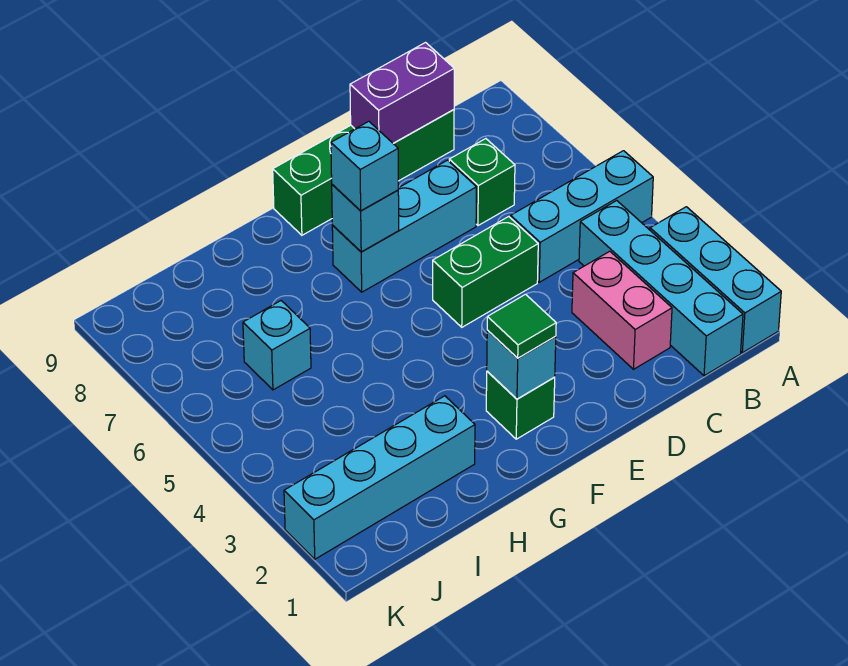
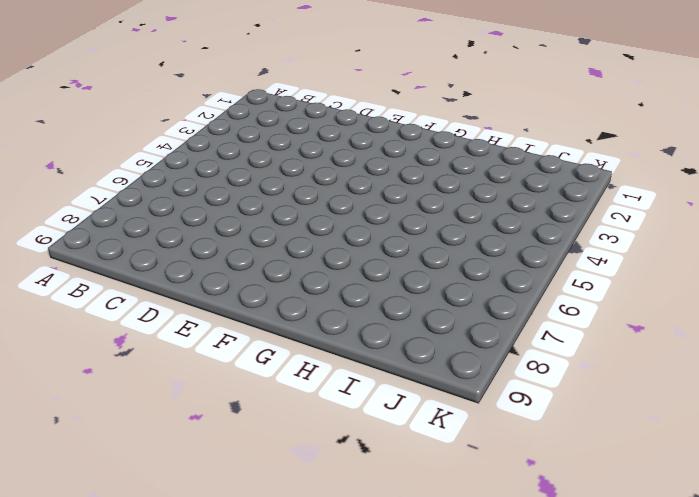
none -> cyan 1x3 brick [650,207,781,353]
none -> cyan 1x3 brick [511,151,653,282]
none -> cyan 1x4 brick [579,201,743,376]

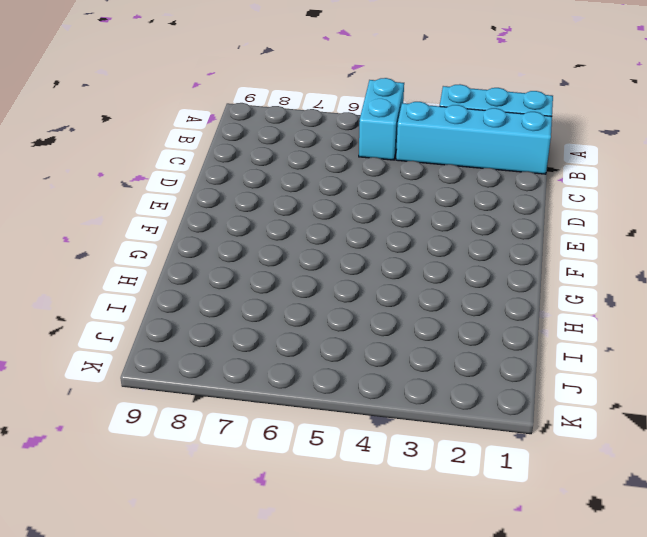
cyan 1x2 brick [359,78,404,160] -> cyan 1x3 brick [511,151,653,282]
none -> pink 1x2 brick [572,251,672,369]
none -> green 1x1 brick [449,139,515,225]
none -> green 1x4 brick [273,110,454,235]

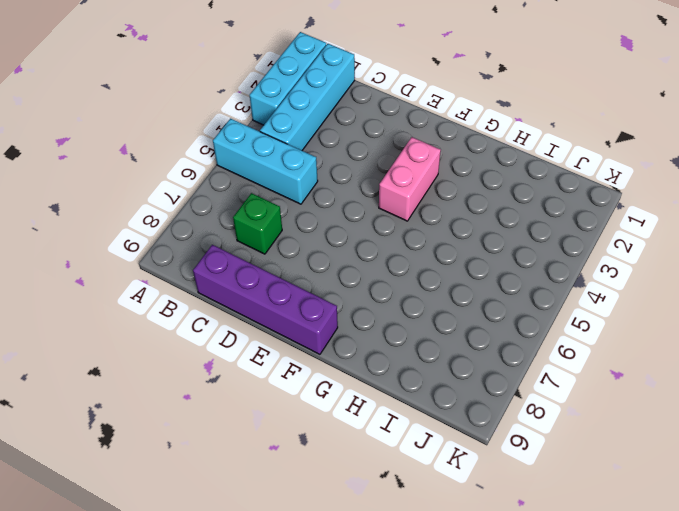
purple 1x4 brick [193,245,338,354] -> green 1x4 brick [273,110,454,235]
pink 1x2 brick [379,137,441,221] -> pink 1x2 brick moved to [572,251,672,369]
none -> green 1x2 brick [433,217,538,327]
none -> cyan 1x3 brick [332,160,476,292]
none -> green 1x1 brick [486,371,555,439]

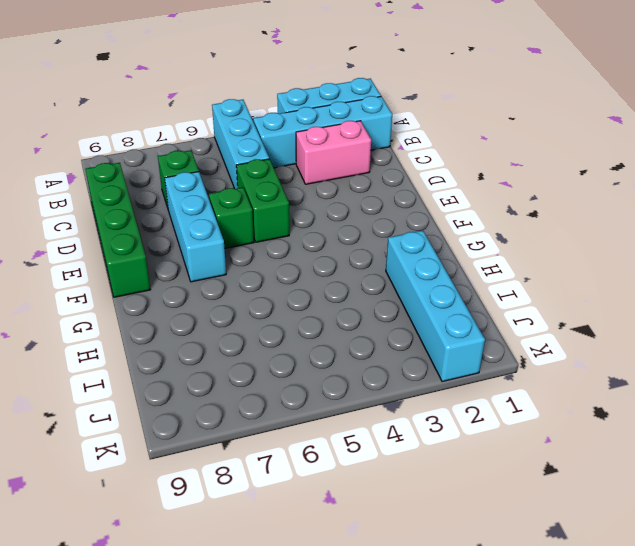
green 1x1 brick [209,187,254,249] -> green 1x1 brick moved to [486,371,555,439]
none -> cyan 1x1 brick [243,301,311,390]
none -> purple 1x2 brick [350,43,454,143]
none -> cyan 1x1 brick [487,330,556,399]

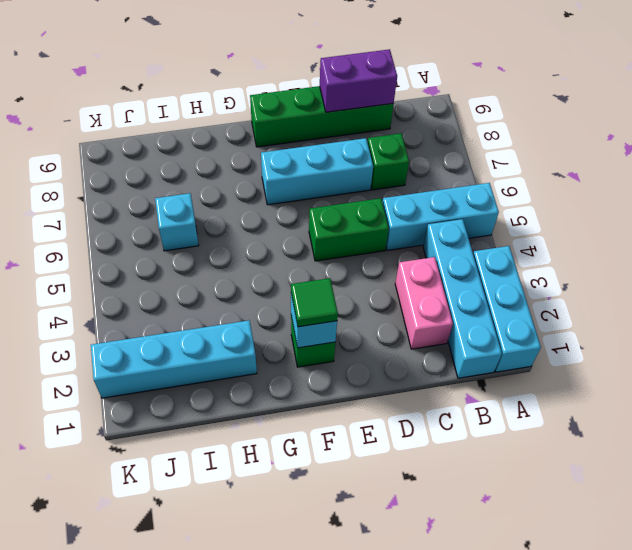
none -> cyan 1x1 brick [332,185,399,252]
none -> cyan 1x1 brick [331,121,398,211]

